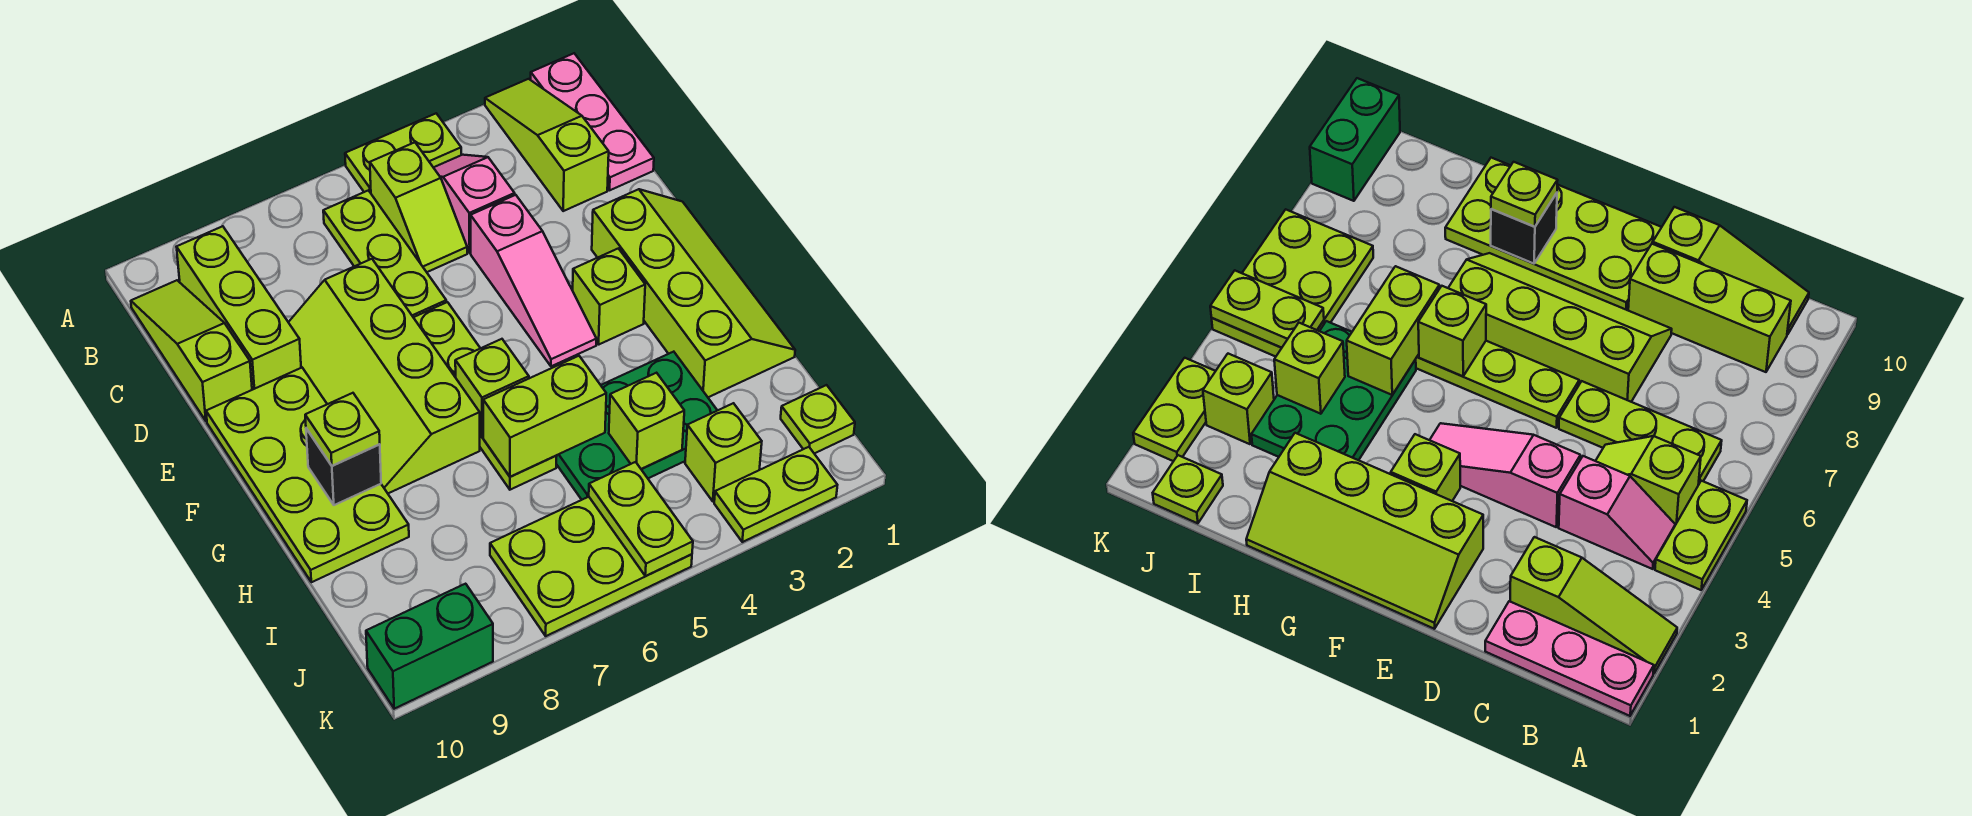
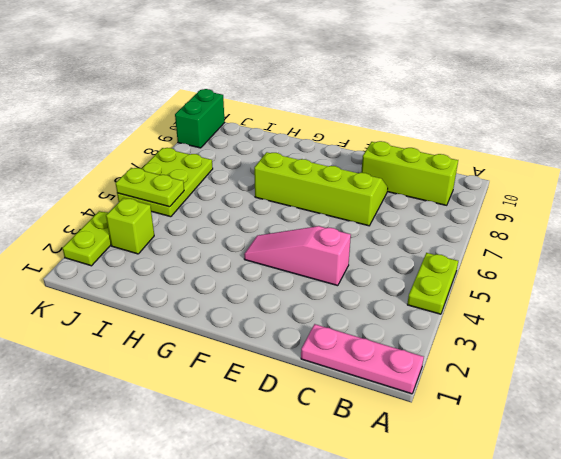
none -> lime 1x3 slope [485,79,609,211]
none -> pink 1x2 slope [433,155,515,253]
none -> lime 1x2 slope [370,142,467,272]

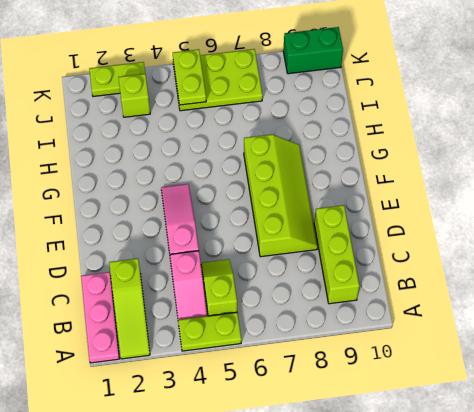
none -> lime 1x3 plate [323,190,446,317]
none -> lime 1x3 slope [131,280,252,421]
none -> lime 2x4 slope [592,189,795,397]

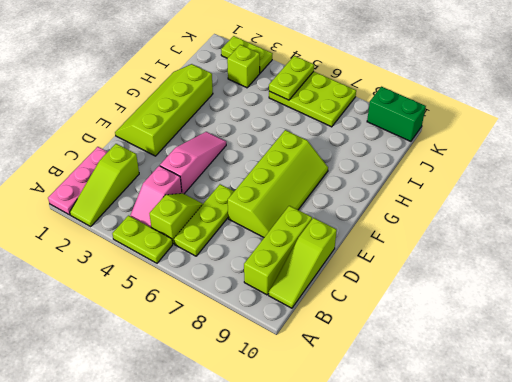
none -> lime 1x4 plate [413,302,557,490]
none -> lime 2x4 plate [206,368,409,582]
none -> lime 1x1 brick [573,248,645,344]

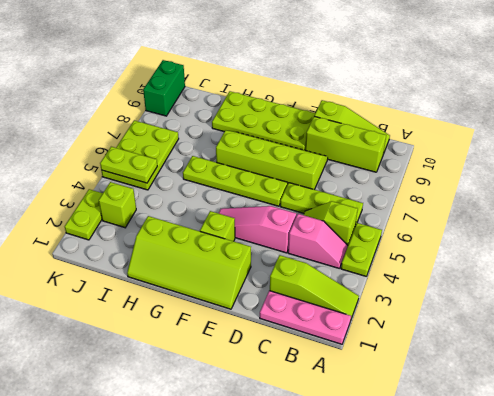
none -> green 2x3 plate [556,352,717,500]
none -> lime 1x1 plate [781,385,855,454]
none -> lime 1x1 brick [455,339,529,437]

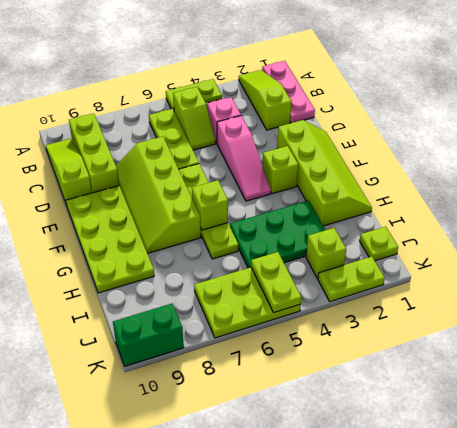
none -> black 1x1 brick [306,428,381,505]
none -> lime 1x2 brick [483,356,606,477]
none -> lime 1x1 brick [609,373,684,469]

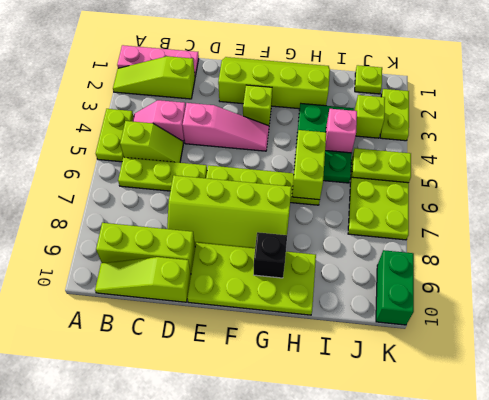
pink 1x1 brick [325,109,357,153] -> lime 1x1 brick [609,373,684,469]
none -> lime 1x1 brick [455,339,529,437]
none -> lime 1x1 plate [305,393,380,466]

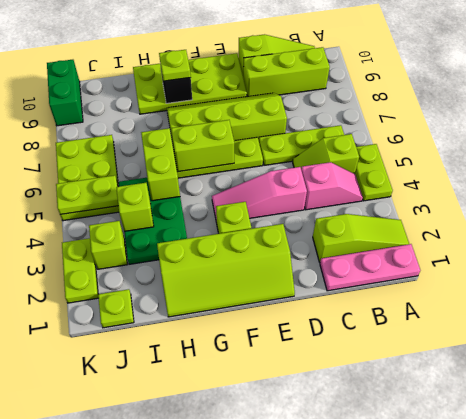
lime 1x2 brick [171,120,234,172] -> lime 1x1 brick [455,339,529,437]

